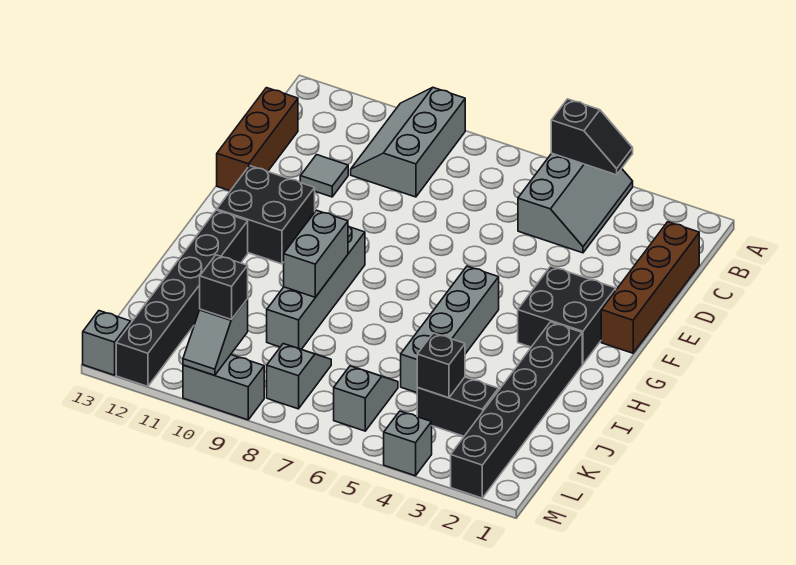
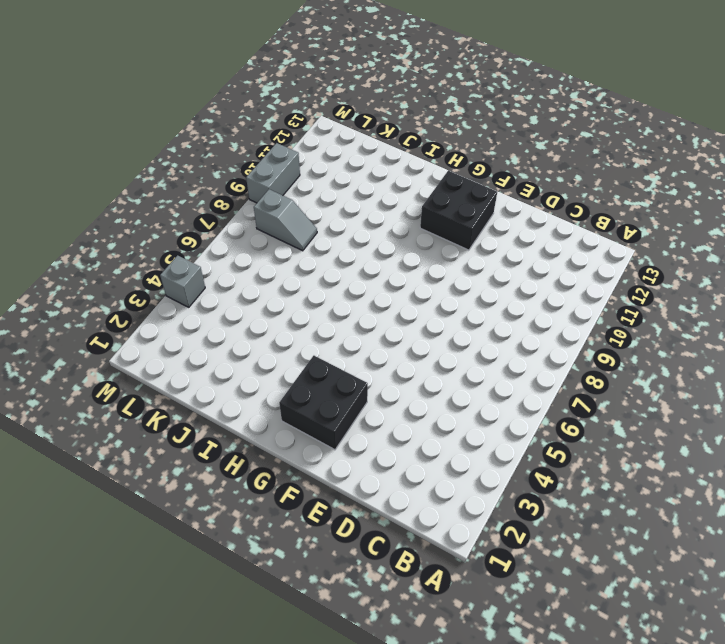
none -> grey 2x3 slope [518,153,633,253]
none -> grey 2x3 slope [351,88,465,197]
none -> brown 1x4 brick [601,222,699,353]

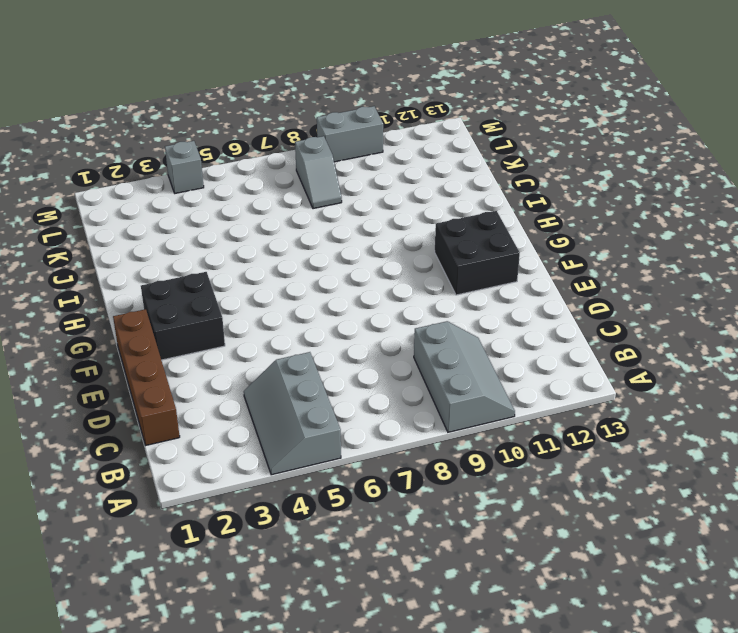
none -> brown 1x3 brick [217,88,298,191]
none -> grey 1x1 tile [300,155,348,197]
none -> grey 1x4 brick [401,266,499,393]

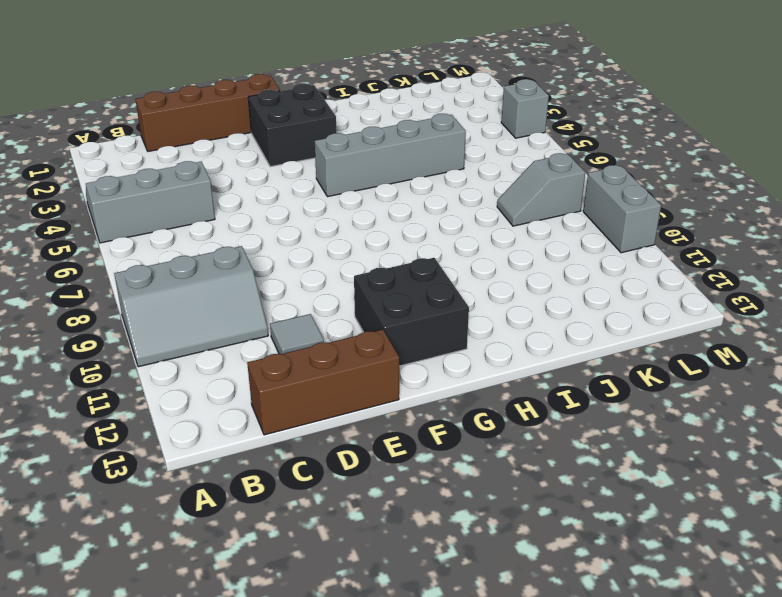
none -> grey 1x4 brick [267,226,365,349]
none -> black 1x6 brick [451,322,582,498]
none -> black 1x6 brick [116,210,248,386]

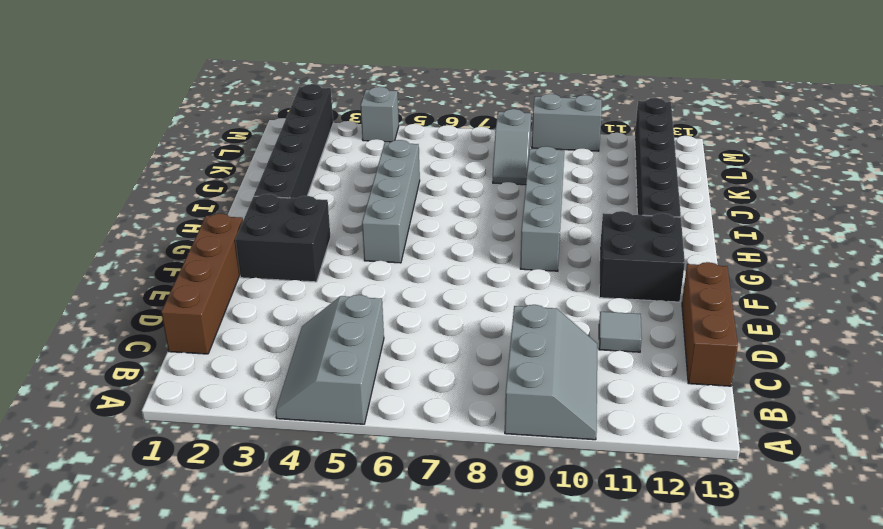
none -> black 1x2 brick [417,377,498,436]
none -> grey 1x2 slope [334,366,398,431]
none -> grey 1x1 brick [83,311,131,375]

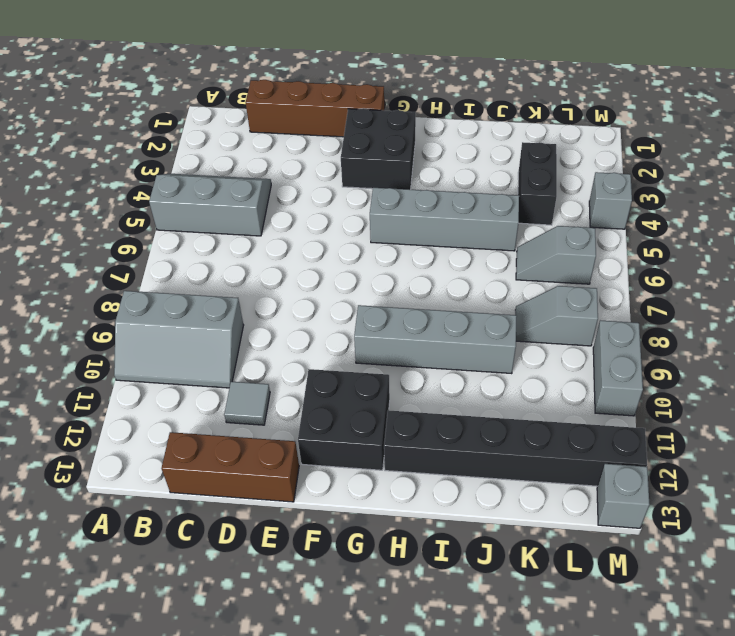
none -> black 1x6 brick [451,322,582,498]
none -> black 1x2 slope [551,99,633,175]
none -> grey 1x2 brick [284,210,348,297]

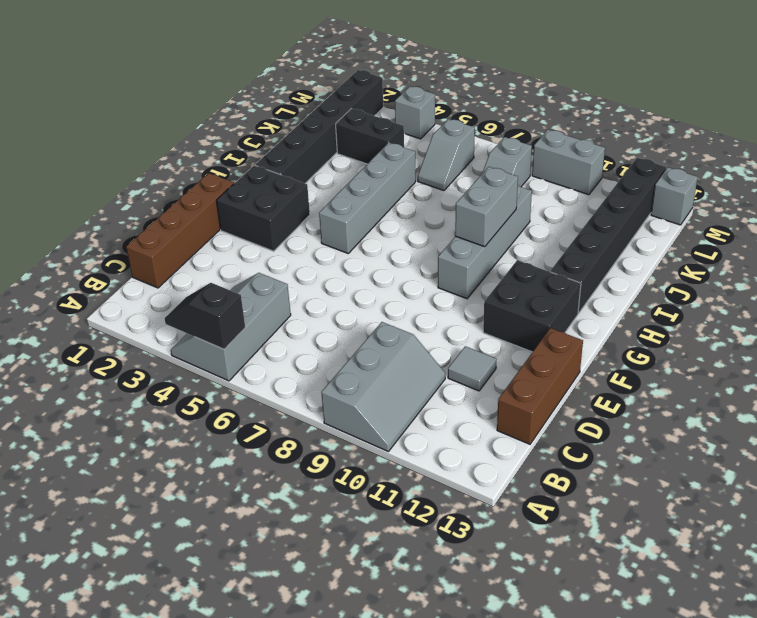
none -> black 1x1 brick [417,333,465,398]
none -> grey 1x2 slope [183,299,248,375]
none -> black 1x1 brick [200,255,248,320]

